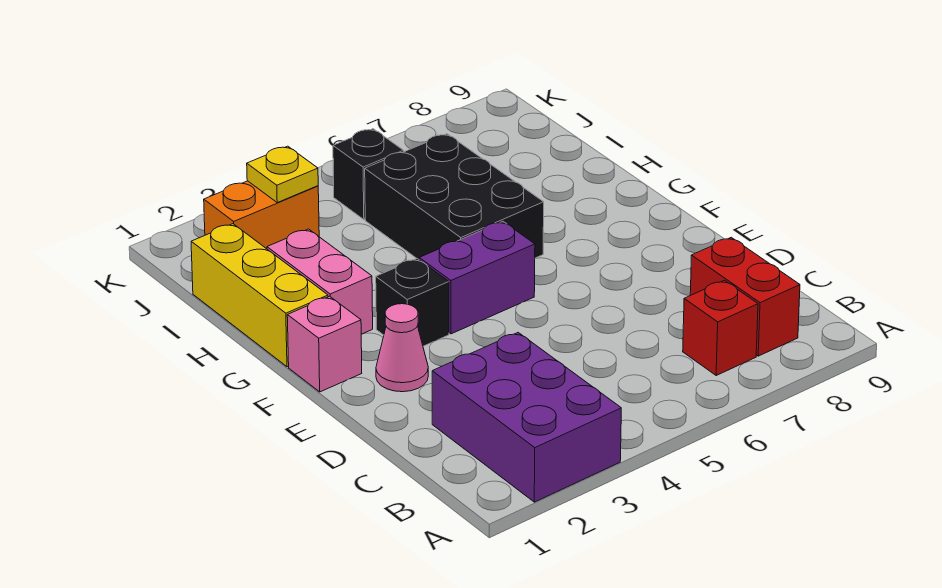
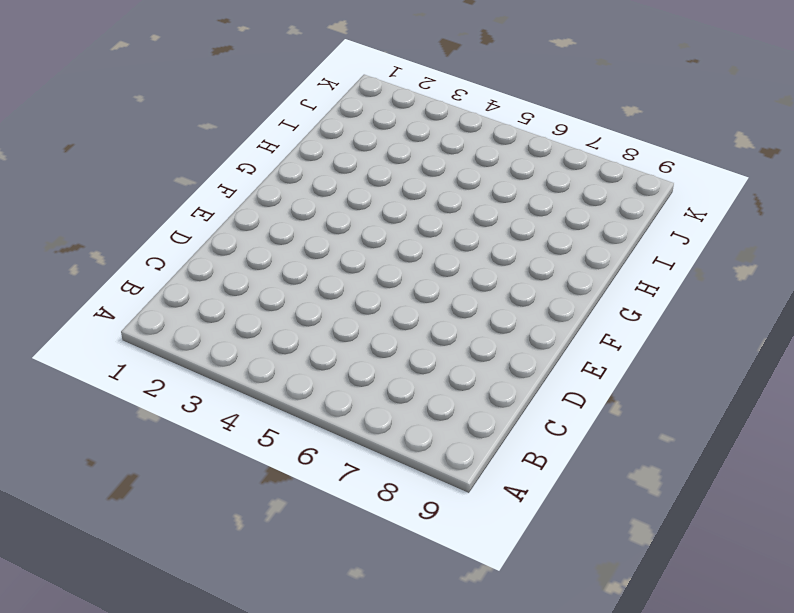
none -> purple 2x3 brick [432,333,621,502]
none -> red 1x1 brick [683,280,758,376]
none -> red 1x2 brick [690,237,800,356]

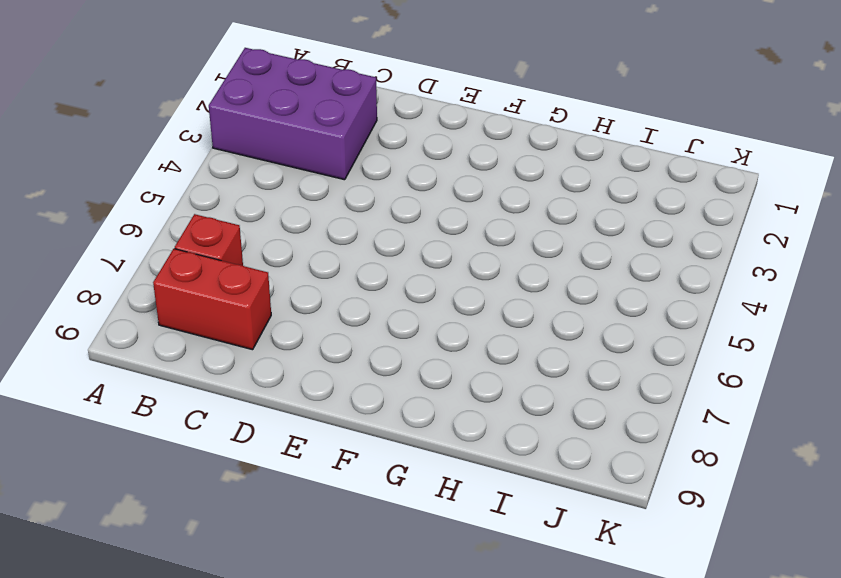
none -> pink 1x1 cone [376,304,428,392]
none -> pink 1x1 brick [287,296,362,392]
none -> black 1x1 brick [376,259,449,346]

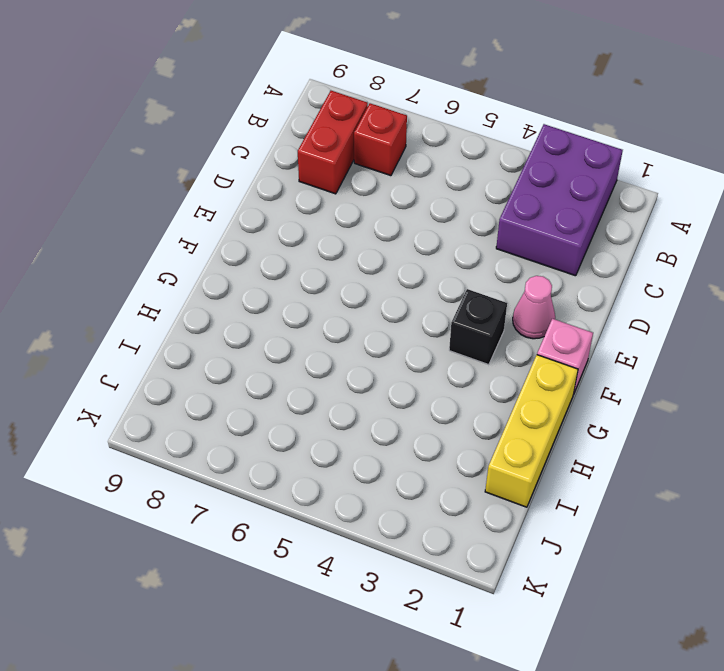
none -> purple 1x2 brick [419,221,535,334]
none -> pink 1x2 brick [267,229,373,334]
none -> black 2x3 brick [365,134,544,259]

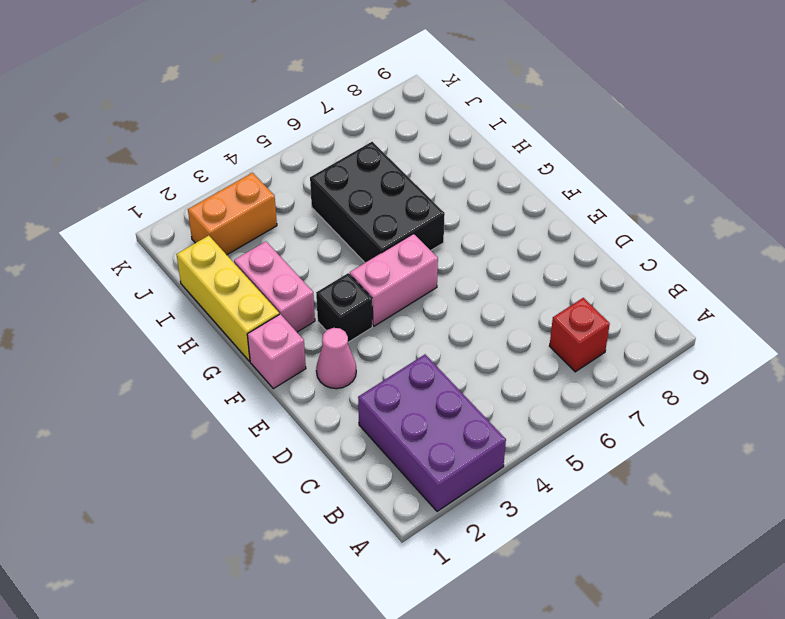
pink 1x2 brick [350,234,438,326] -> purple 1x2 brick [419,221,535,334]
none -> red 1x2 brick [690,237,800,356]
none -> black 1x1 brick [333,129,404,220]
none -> yellow 1x1 plate [247,146,318,203]

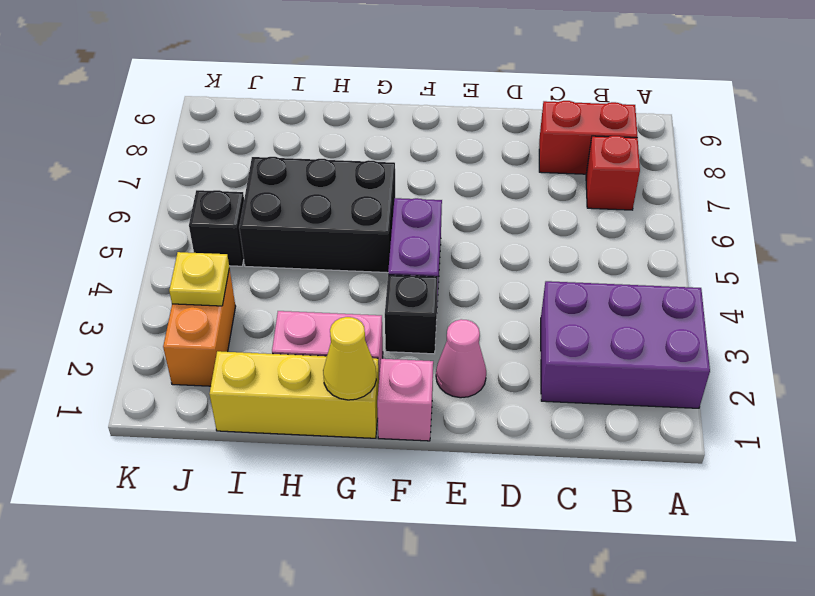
yellow 1x1 cone [323,317,376,400] -> none

